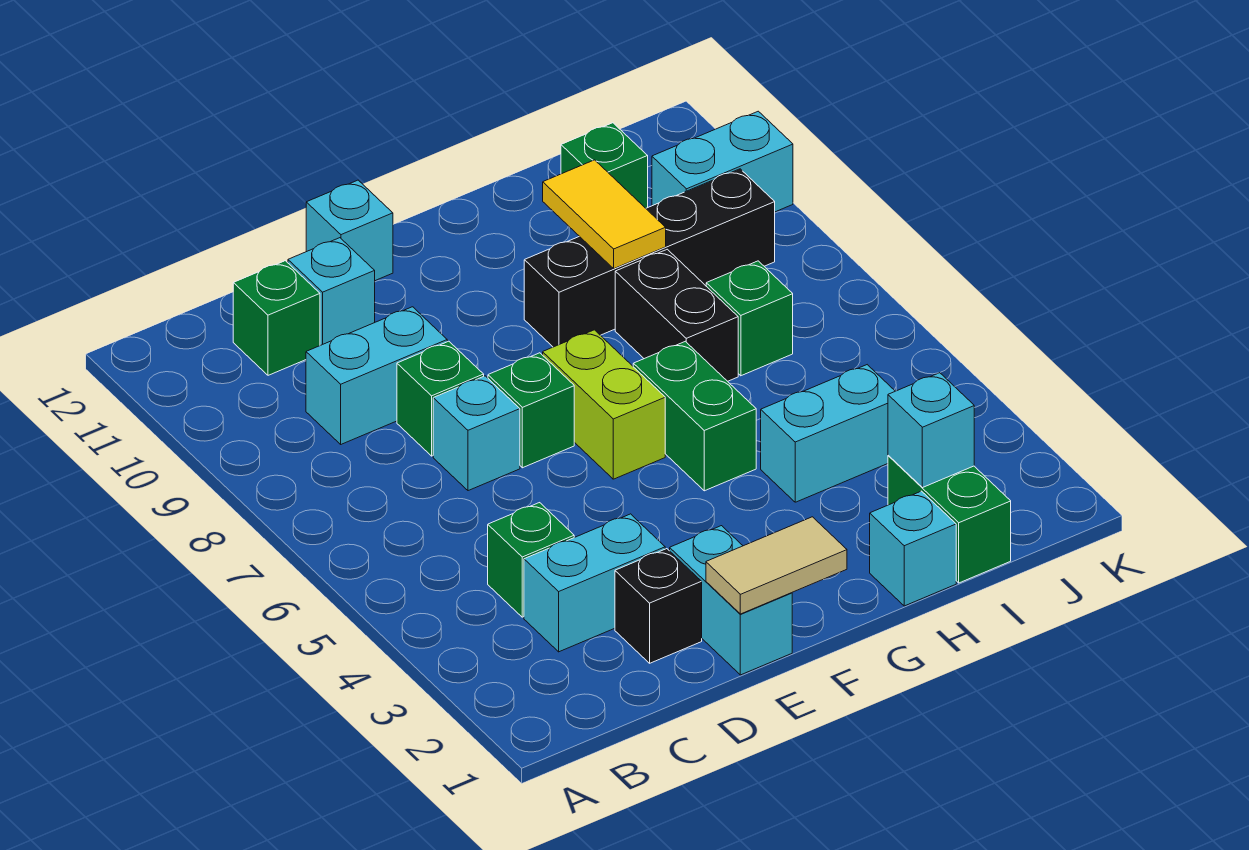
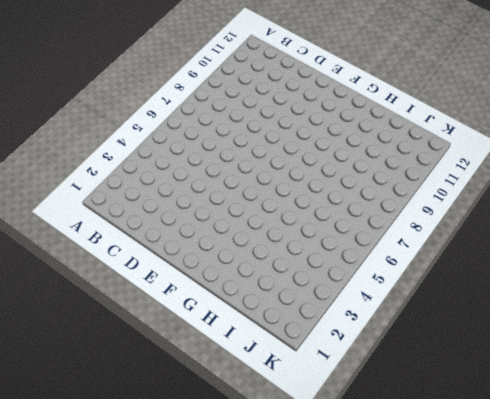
none -> cyan 1x2 brick [524,514,665,652]
none -> green 1x1 brick [488,503,574,617]
none -> cyan 1x2 brick [306,307,447,444]

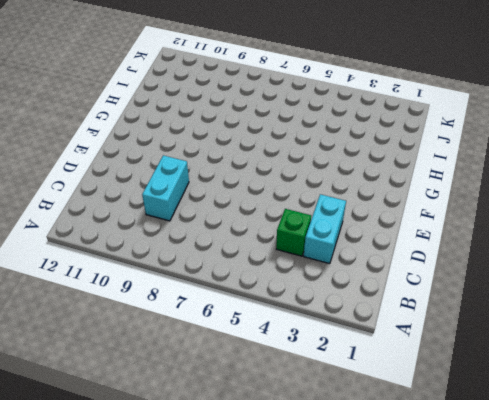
none -> green 1x1 brick [233,261,320,375]
none -> black 1x1 brick [615,549,702,663]
none -> cyan 1x1 brick [433,376,520,491]

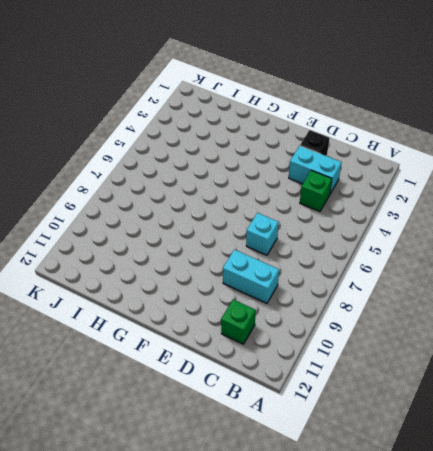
none -> green 1x1 brick [397,341,484,456]
none -> cyan 1x1 brick [288,238,375,345]
none -> cyan 1x2 brick [670,526,792,675]

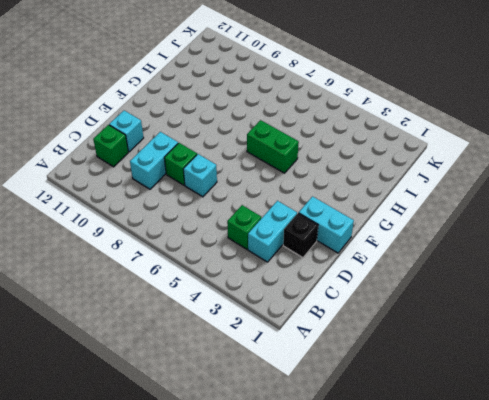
none -> green 1x1 brick [488,353,574,468]
none -> cyan 1x1 brick [306,180,393,281]
none -> lime 1x2 brick [543,330,665,479]

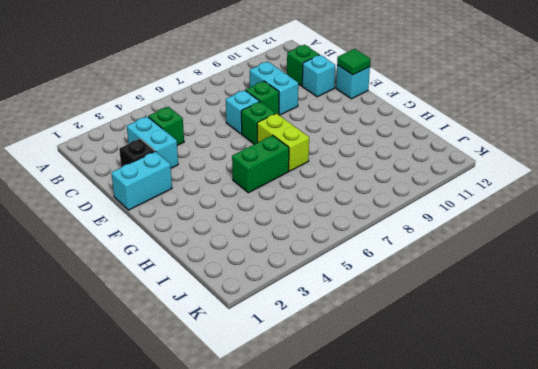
green 1x1 tile [337,49,370,75] -> none
lime 1x2 brick [257,113,309,171] -> lime 1x2 brick turned to [543,330,665,479]
none -> black 1x4 brick [524,169,775,347]
none -> cyan 1x1 brick [870,491,956,606]
none -> cyan 1x2 brick [761,365,895,502]

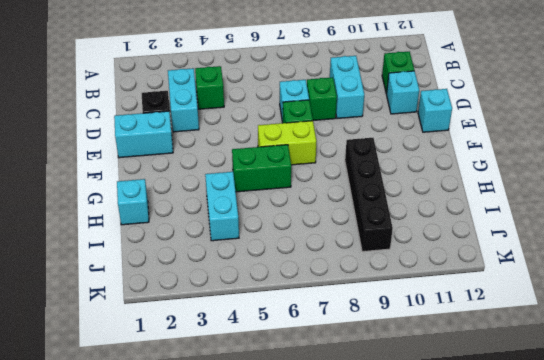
none -> black 1x2 brick [615,249,738,381]
none -> green 1x2 brick [888,455,1011,583]
none -> green 1x1 brick [706,261,793,376]

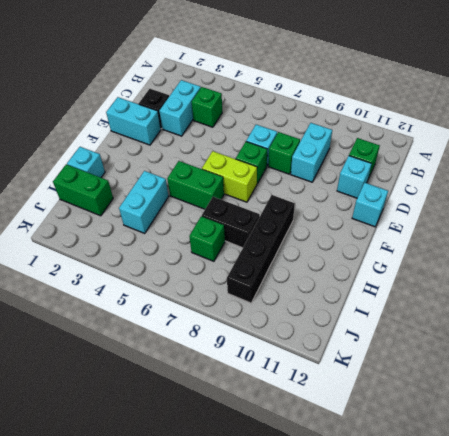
none -> green 1x1 brick [561,123,648,208]
none -> cyan 1x2 brick [652,111,793,212]
none -> tan 1x2 tile [706,517,847,614]

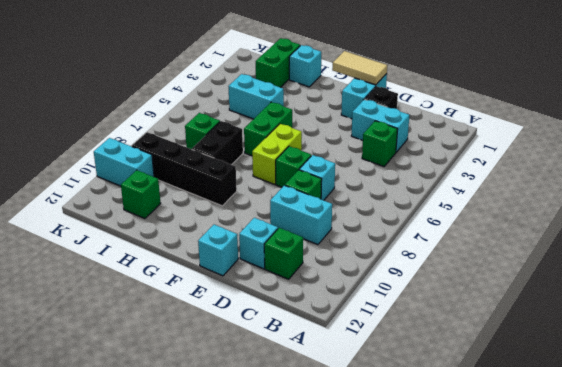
none -> yellow 1x2 tile [543,160,666,269]
none -> cyan 1x1 brick [888,373,974,488]

